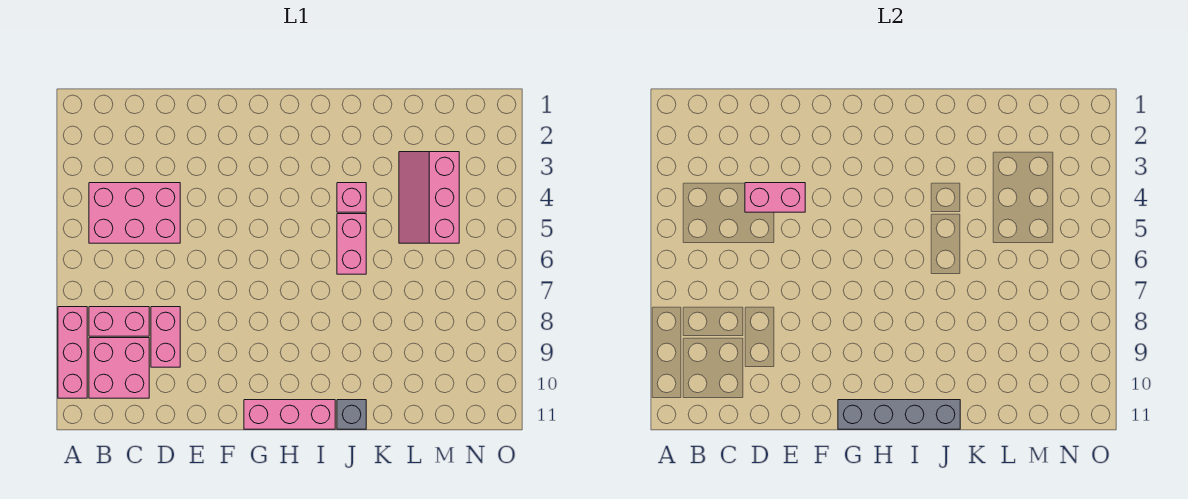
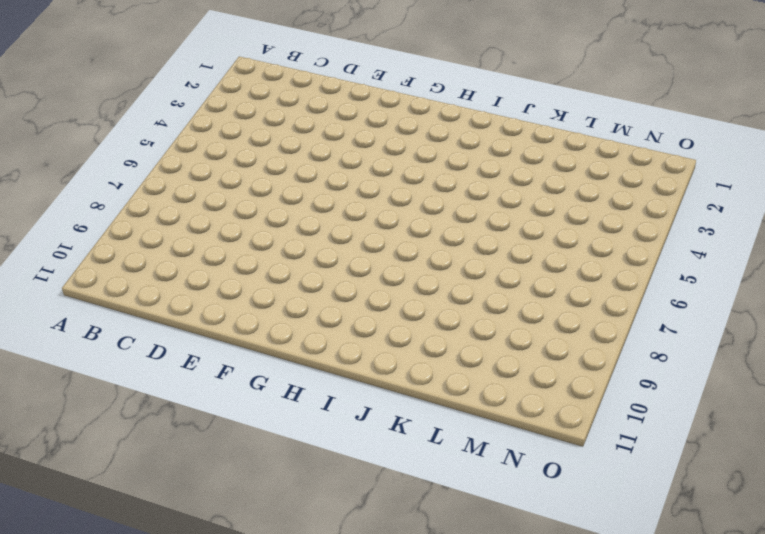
none -> pink 1x3 brick [58,307,87,398]
none -> pink 2x3 brick [89,183,180,243]
none -> pink 1x2 brick [89,307,149,336]

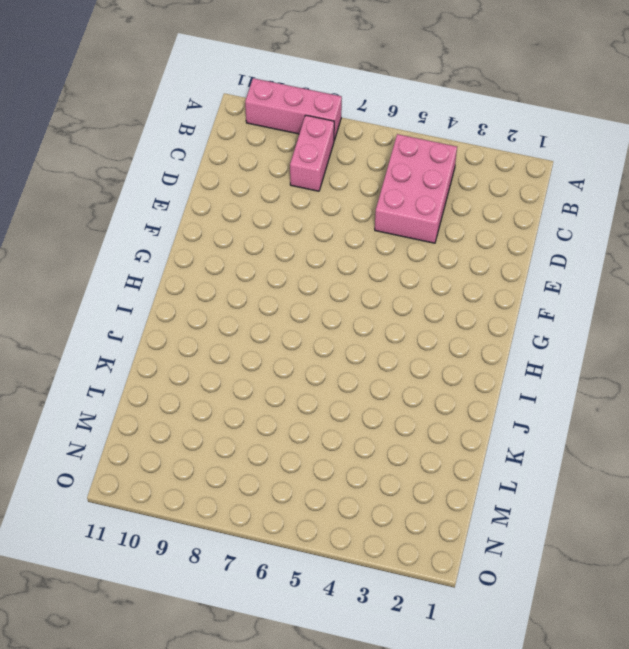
none -> pink 2x2 brick [89,338,149,398]
none -> pink 1x2 brick [151,307,180,367]
none -> pink 1x3 brick [244,400,335,429]

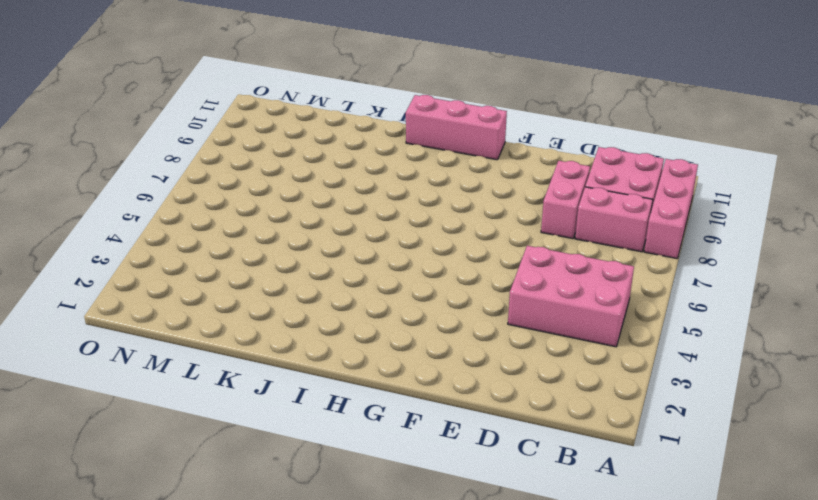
none -> pink 1x1 brick [337,183,366,212]
none -> pink 1x2 brick [337,214,366,274]
none -> grey 1x1 brick [337,400,366,429]

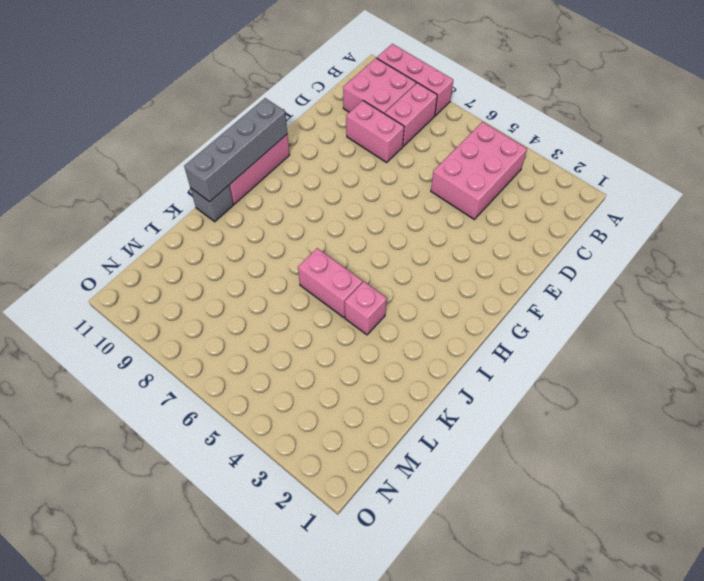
none -> pink 2x3 slope [399,152,459,243]
none -> pink 1x2 brick [745,183,805,212]

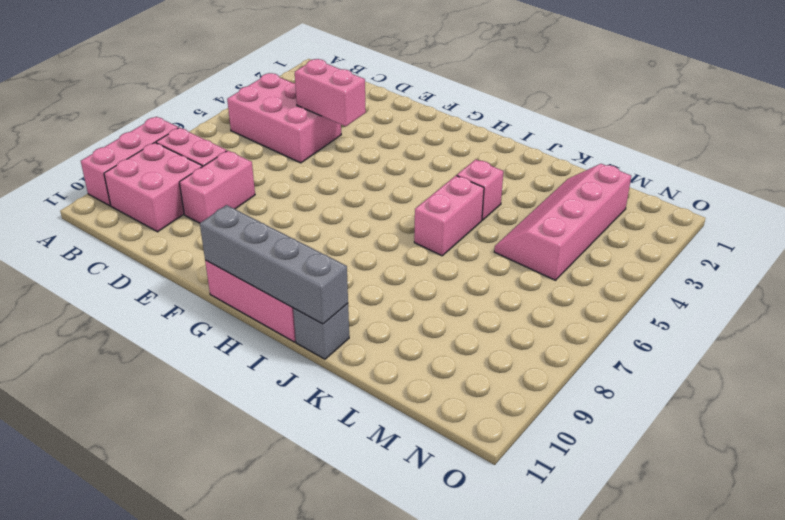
pink 2x4 slope [494,164,631,280] -> pink 2x3 slope [399,152,459,243]

